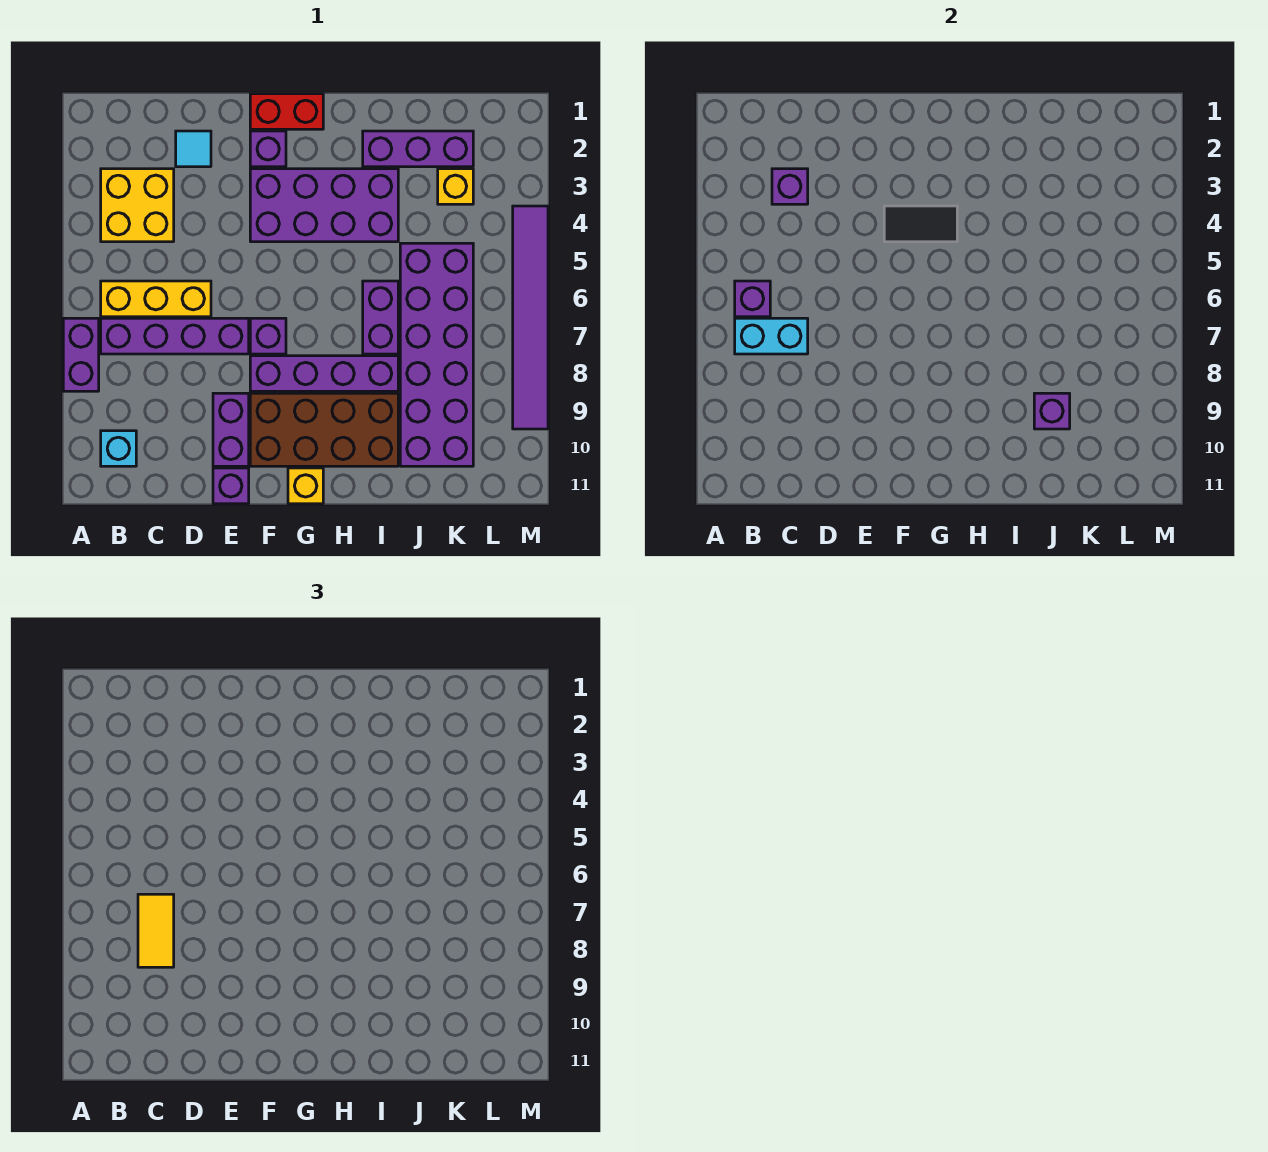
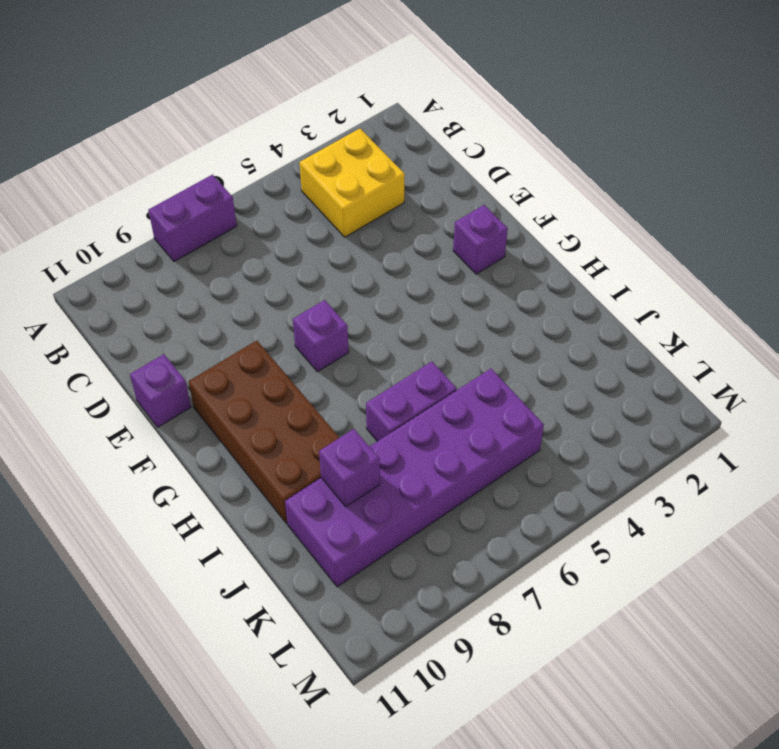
none -> yellow 1x3 brick [101,281,211,317]
none -> purple 1x4 brick [101,318,249,354]
none -> cyan 1x1 brick [101,431,136,466]

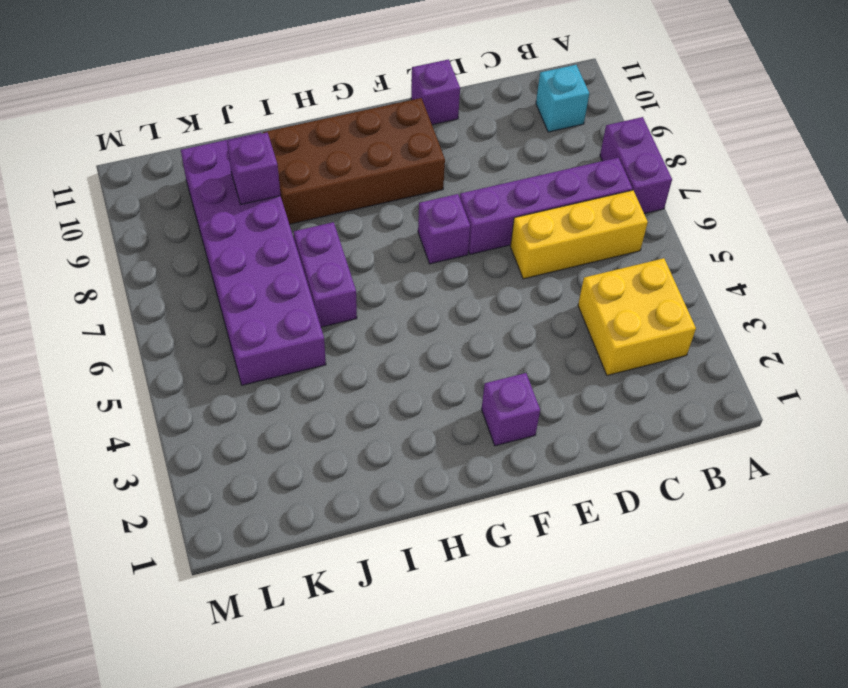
none -> cyan 1x1 tile [176,131,211,167]
none -> purple 1x2 brick [213,393,249,466]
none -> red 1x2 brick [250,94,323,129]

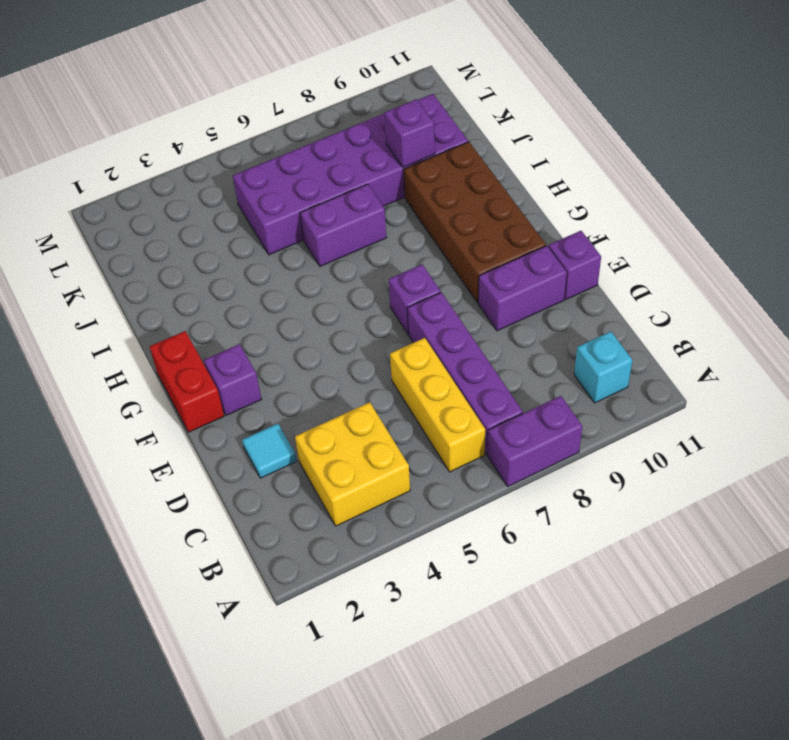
none -> purple 2x4 brick [250,169,398,242]
none -> purple 1x4 brick [250,356,398,391]
none -> yellow 1x1 brick [288,468,323,504]

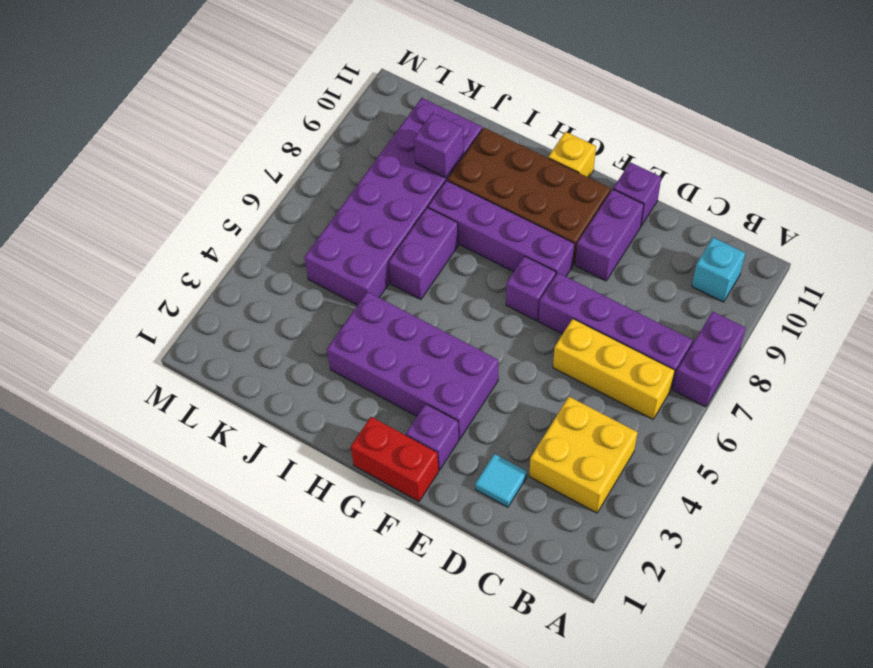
none -> purple 1x3 brick [363,131,473,167]
none -> yellow 1x1 brick [438,169,473,204]
none -> purple 1x6 tile [513,206,548,429]

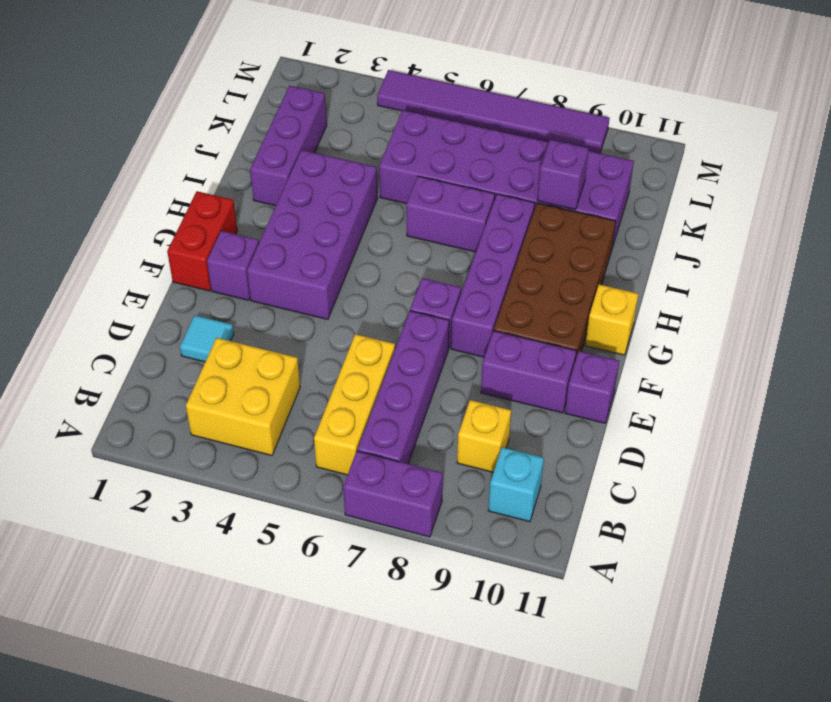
yellow 1x1 brick [457,400,511,472] -> yellow 1x1 brick moved to [438,169,473,204]
none -> purple 1x1 brick [735,281,770,317]
none -> cyan 1x2 brick [735,318,808,354]
none -> purple 1x1 brick [772,169,808,204]

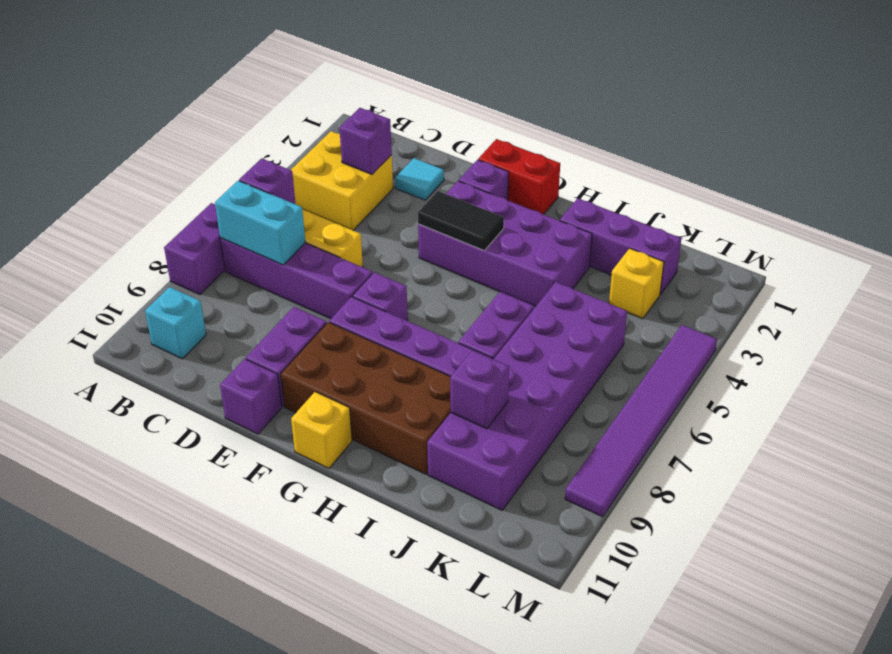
none -> yellow 1x2 tile [138,894,174,967]

